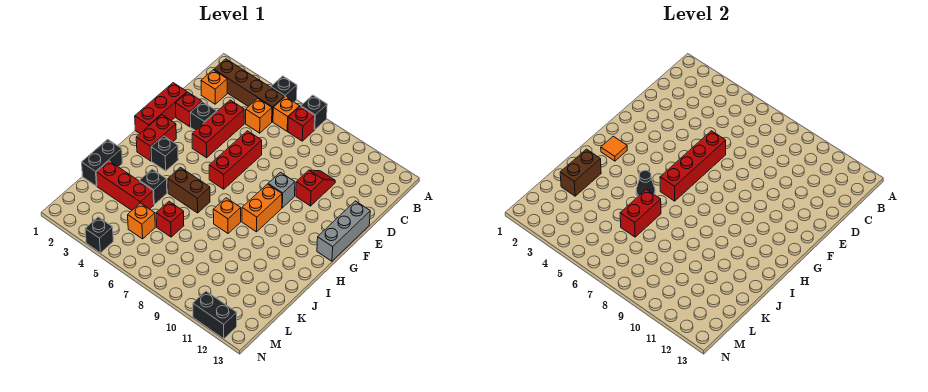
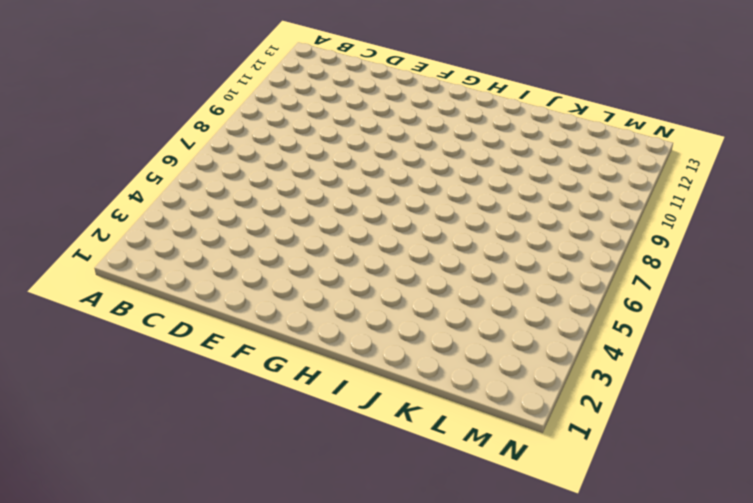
none -> black 1x1 brick [271,76,297,102]
none -> black 1x1 brick [301,95,327,130]
none -> brown 1x4 brick [214,59,285,122]
none -> orange 1x1 brick [273,97,300,131]

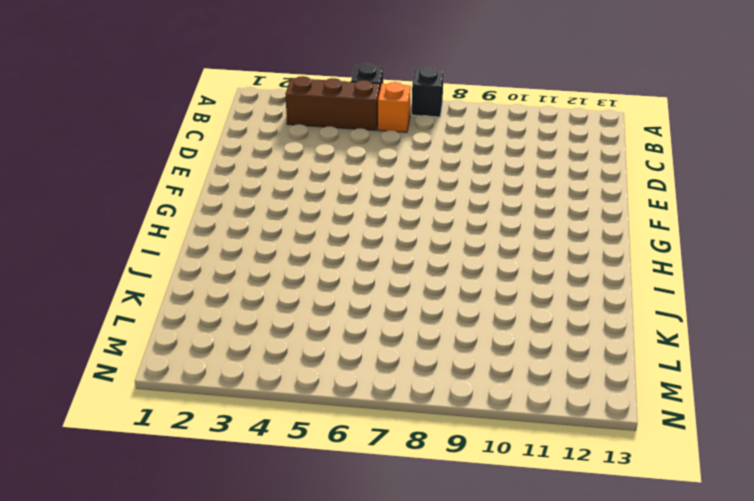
brown 1x3 brick [285,76,380,130] -> brown 1x4 brick [214,59,285,122]
none -> red 1x1 brick [288,106,315,141]
none -> orange 1x1 brick [201,70,227,104]
none -> orange 1x1 brick [246,98,272,133]
none -> red 1x3 brick [192,100,244,158]

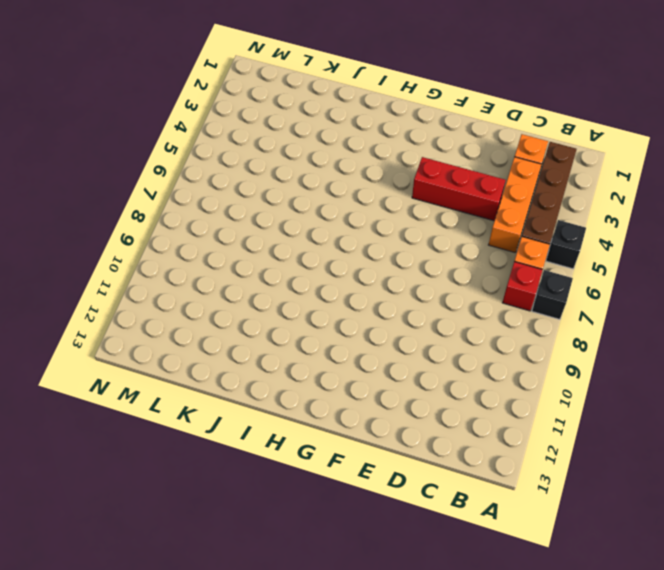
orange 1x3 brick [489,157,542,252] -> orange 1x1 brick [246,98,272,133]
none -> red 1x2 slope [296,170,335,206]
none -> red 1x3 brick [135,83,187,133]
none -> red 1x1 brick [176,92,202,127]
none -> black 1x1 brick [190,102,217,131]

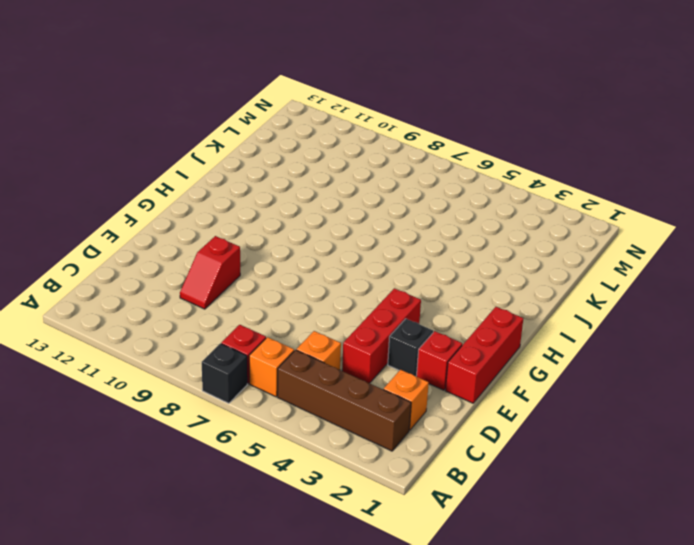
none -> black 1x1 brick [271,76,297,102]
none -> red 1x3 brick [209,131,262,189]
none -> grey 1x3 brick [317,201,370,261]
none -> grey 1x1 brick [268,172,295,208]

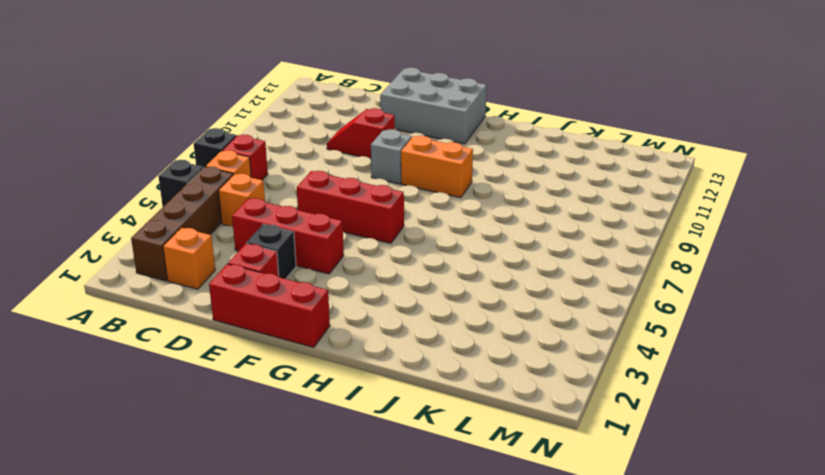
grey 2x3 brick [380,67,487,144] -> grey 1x3 brick [317,201,370,261]
none -> red 1x2 brick [136,115,176,161]
none -> black 1x1 brick [151,136,178,171]
none -> brown 1x2 brick [168,168,210,213]
none -> orange 1x1 brick [213,198,241,233]

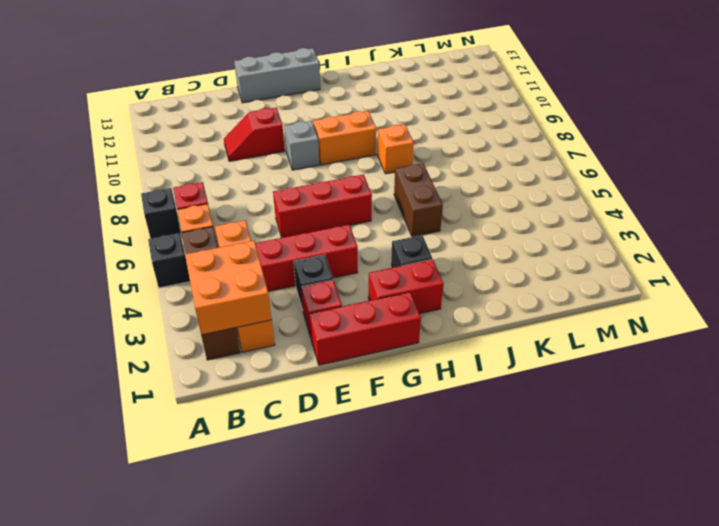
orange 2x2 brick [185,241,272,335] -> none
none -> black 1x2 brick [82,139,122,186]
none -> black 1x1 brick [140,169,167,204]
none -> red 1x3 brick [96,161,154,210]
none -> red 1x1 brick [156,202,184,237]

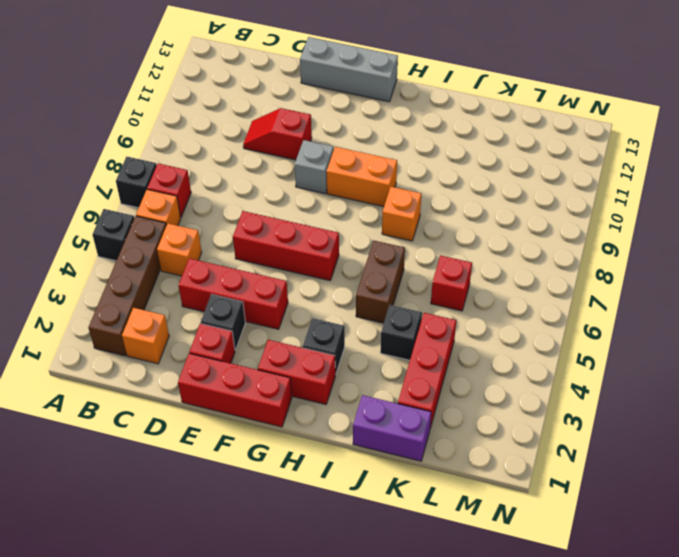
purple 1x2 brick [353,395,431,461] -> black 1x2 brick [82,139,122,186]
none -> orange 1x1 brick [128,203,155,239]
none -> black 1x1 brick [85,217,113,253]
none -> black 1x2 brick [193,291,237,339]
none -> red 1x4 brick [660,131,726,201]

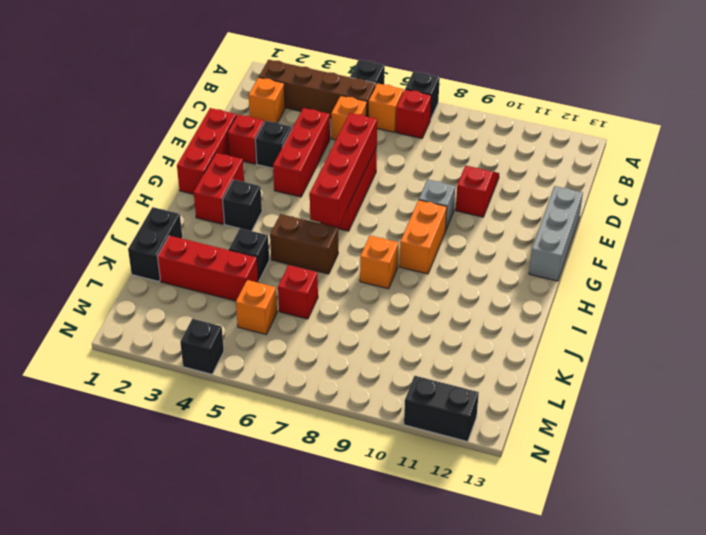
none -> orange 1x1 tile [601,136,627,161]
none -> black 1x1 cone [636,170,655,196]
none -> brown 1x2 brick [560,149,601,196]
none -> red 1x2 brick [620,189,661,237]

